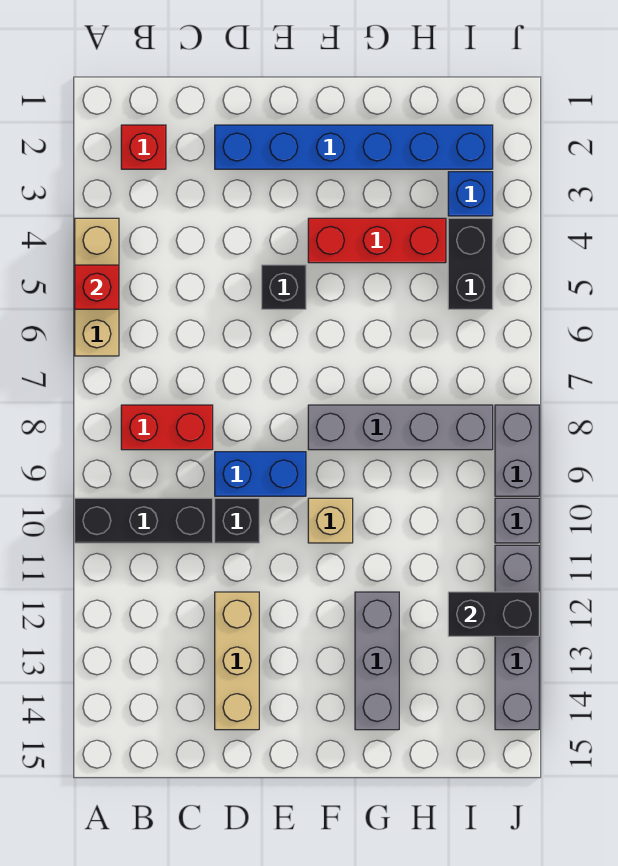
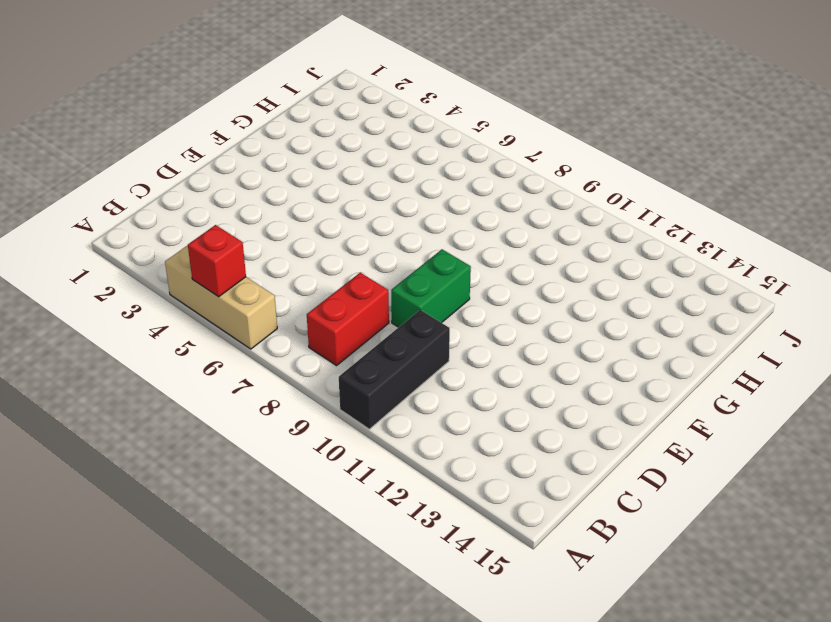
green 1x2 brick [391,249,471,327] -> blue 1x2 brick [215,452,306,496]
none -> red 1x1 brick [121,125,166,169]
none -> blue 1x6 brick [215,125,493,169]
none -> black 1x1 brick [215,498,259,543]

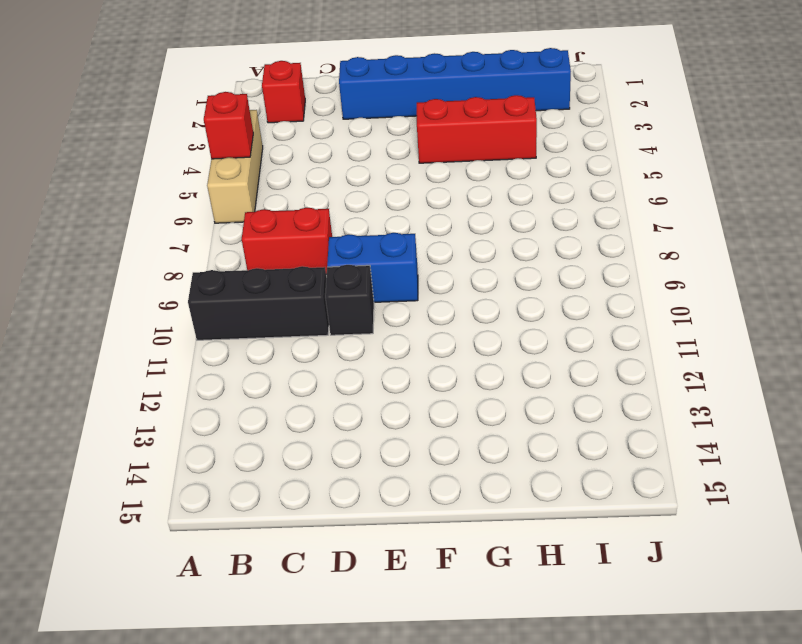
none -> tan 1x3 brick [215,592,259,730]
none -> black 1x1 brick [262,265,306,309]
none -> grey 1x4 brick [308,405,493,450]

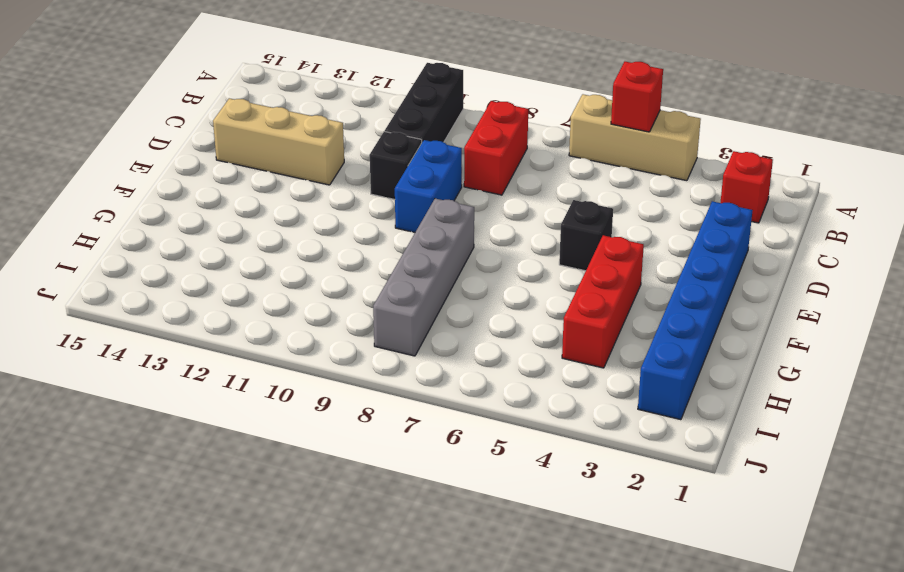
none -> tan 1x1 brick [308,498,353,543]
none -> grey 1x3 brick [355,592,399,730]
none -> blue 1x1 brick [448,172,493,216]

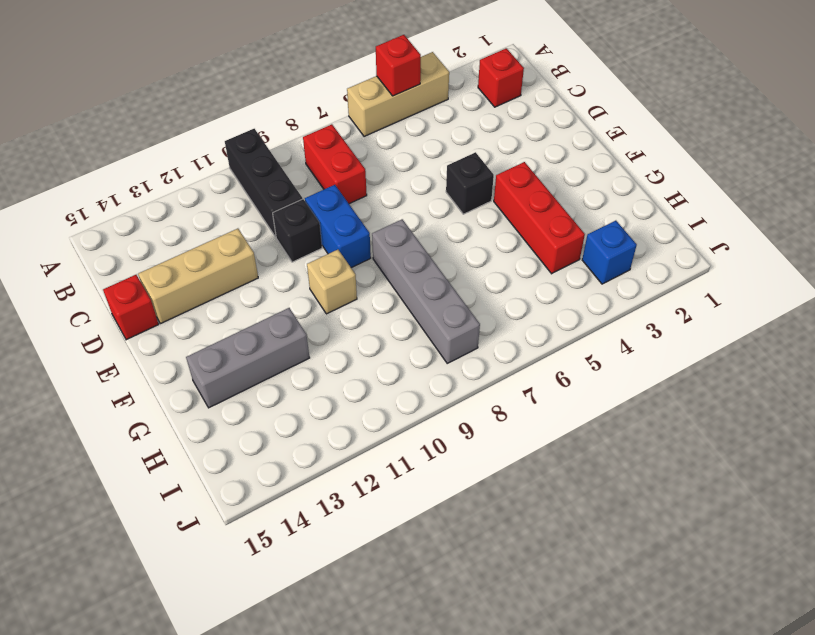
red 1x1 brick [103,275,159,340] -> none
none -> blue 1x6 brick [215,125,493,169]
none -> black 1x2 brick [448,218,493,309]
none -> grey 1x2 brick [495,405,539,496]

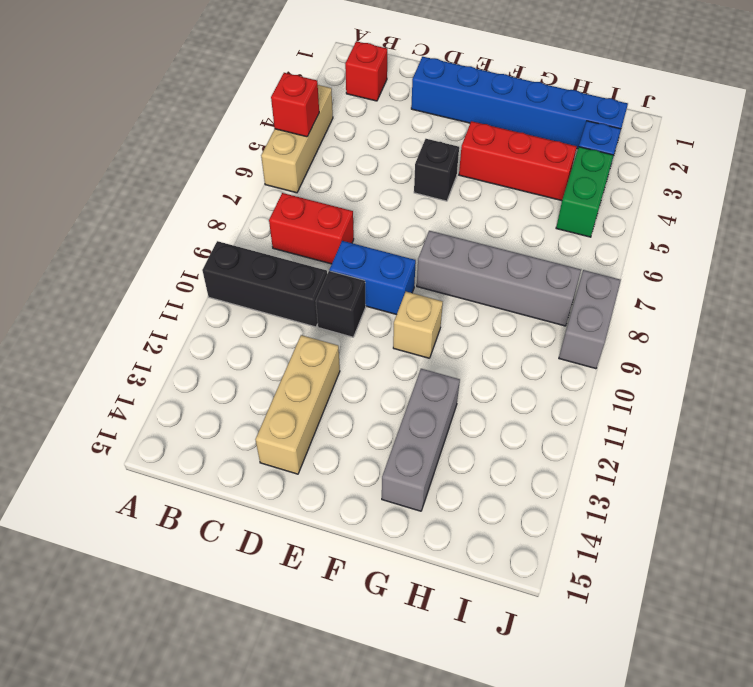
green 1x2 brick [556,147,614,237] -> black 1x2 brick [448,218,493,309]
none -> grey 1x1 brick [495,498,539,543]
none -> grey 1x4 brick [495,545,539,730]
none -> black 1x2 brick [448,592,539,636]

